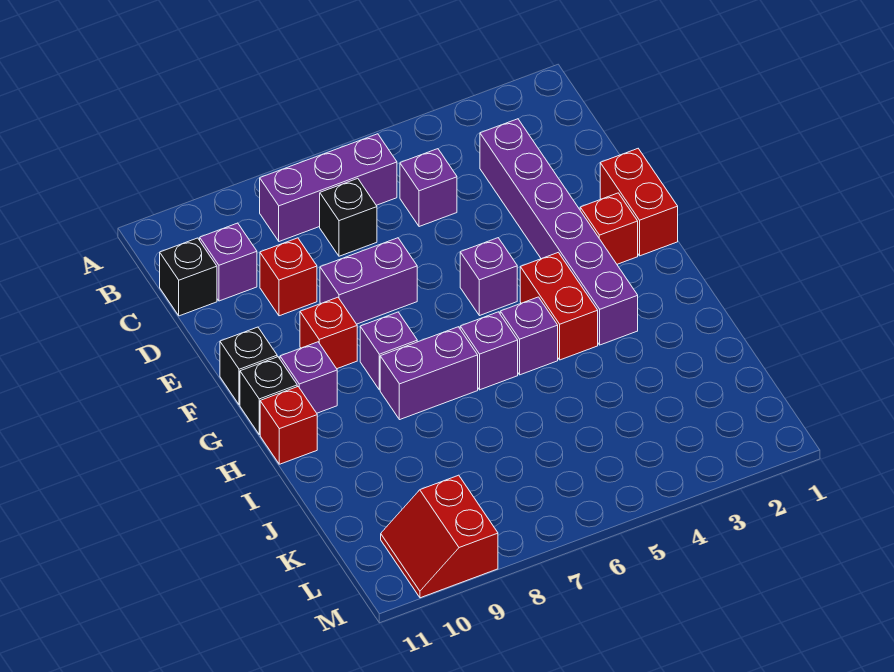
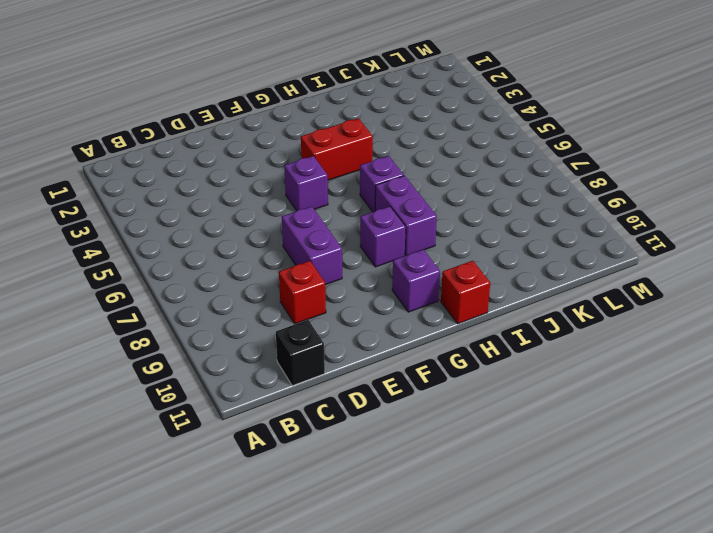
none -> purple 1x3 brick [260,134,397,241]
none -> purple 1x6 brick [480,119,638,345]
none -> purple 1x1 brick [400,149,457,227]

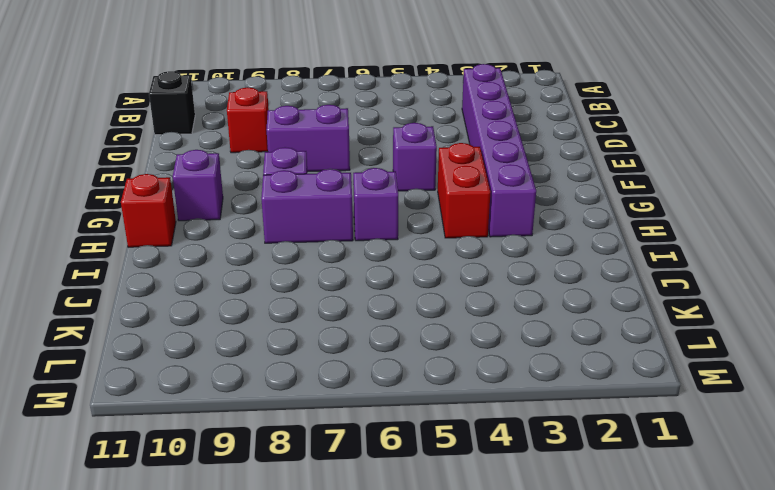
none -> purple 1x3 brick [260,134,397,241]
none -> purple 1x1 brick [400,149,457,227]
none -> black 1x1 brick [320,178,377,256]

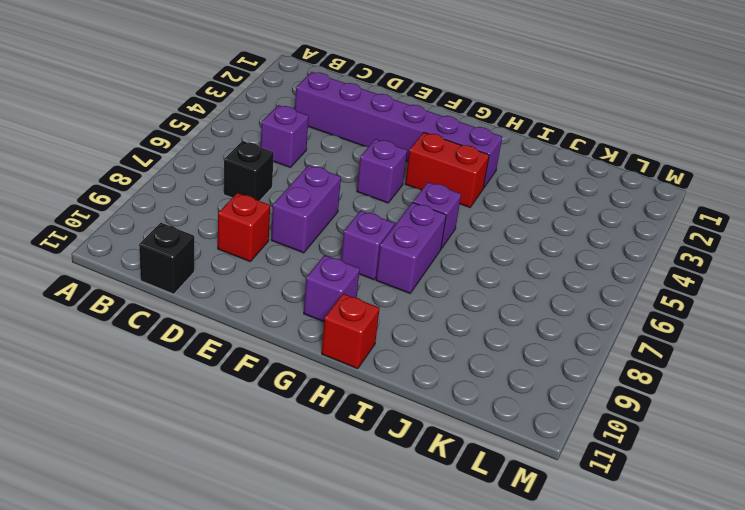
none -> purple 1x3 brick [260,134,397,241]
none -> purple 1x1 brick [200,223,257,301]
none -> red 1x2 brick [600,149,678,256]

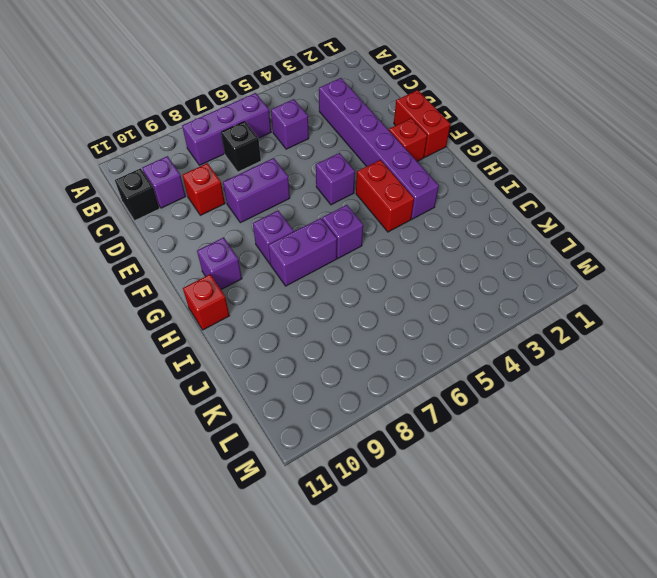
none -> red 1x1 brick [300,297,357,369]
none -> black 1x1 brick [220,327,277,405]
none -> black 1x1 brick [240,357,297,435]

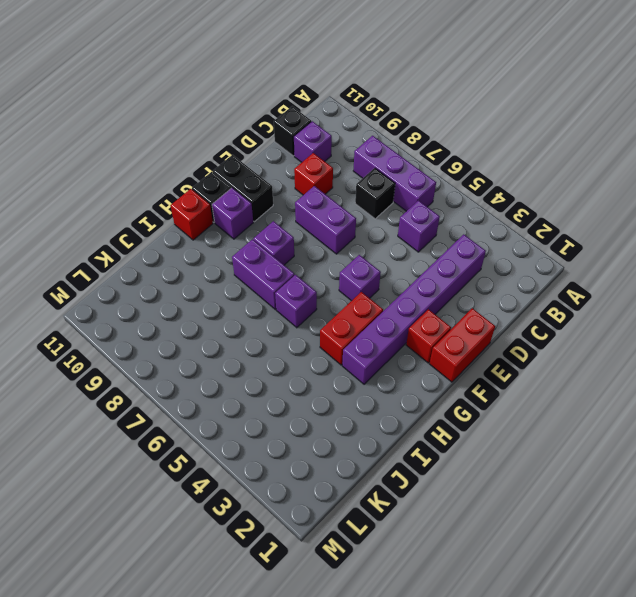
black 1x2 brick [213,155,273,222] -> black 1x1 brick [220,327,277,405]
none -> red 1x1 brick [300,297,357,369]
none -> purple 1x1 brick [500,297,558,375]
none -> red 2x2 slope [381,475,498,598]

